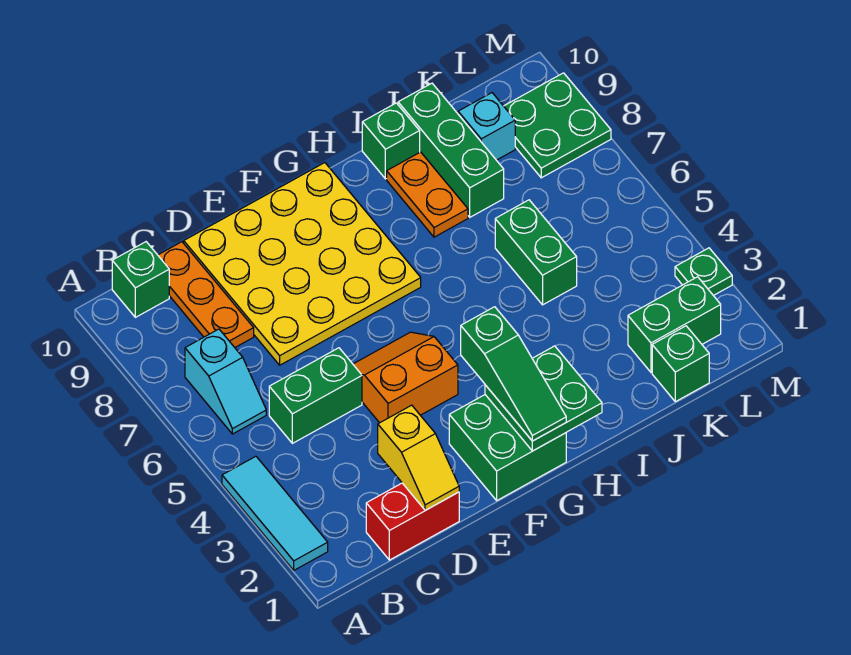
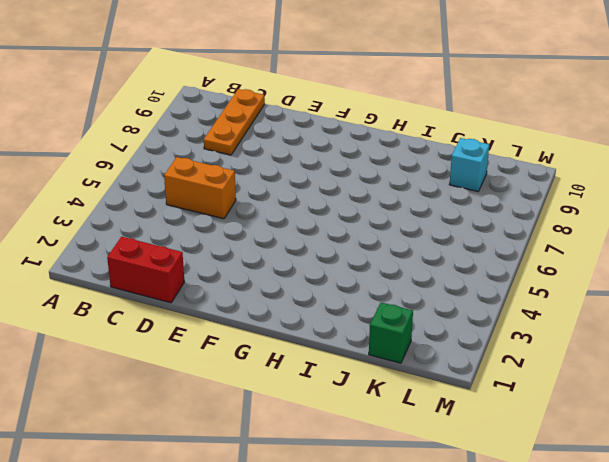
orange 1x2 brick [164,157,236,219] -> green 1x2 brick [269,348,362,443]
none -> cyan 1x3 tile [222,456,328,570]
none -> cyan 1x2 slope [185,329,266,434]
none -> green 1x1 brick [112,242,169,317]

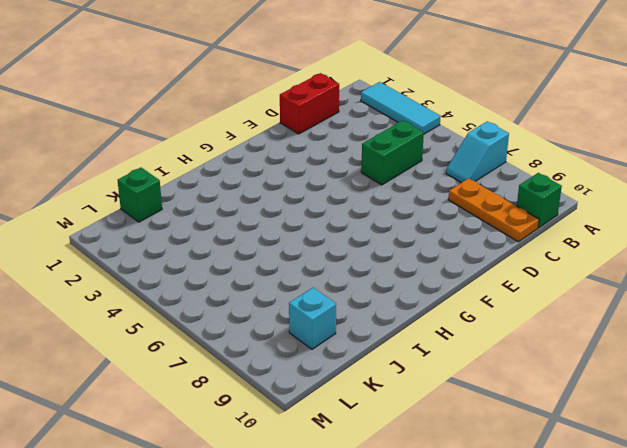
cyan 1x2 slope [446,121,509,183] -> cyan 1x2 slope turned to [185,329,266,434]
none -> yellow 4x4 plate [184,163,421,365]
none -> orange 2x2 slope [353,332,458,423]
none -> green 2x2 brick [449,395,566,500]

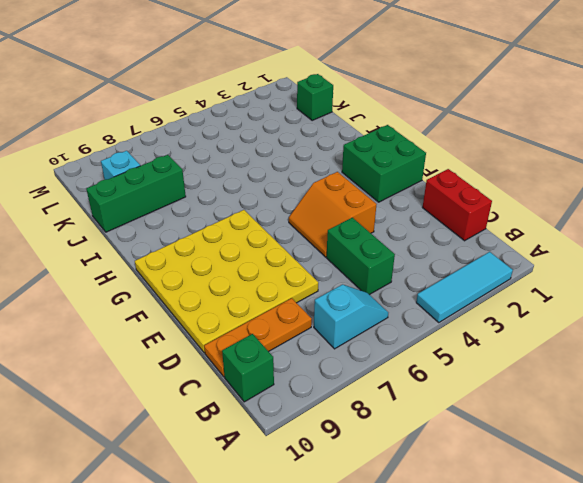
none -> orange 1x2 plate [387,152,468,237]
none -> green 1x1 brick [362,103,420,179]
none -> green 1x2 brick [495,200,577,305]

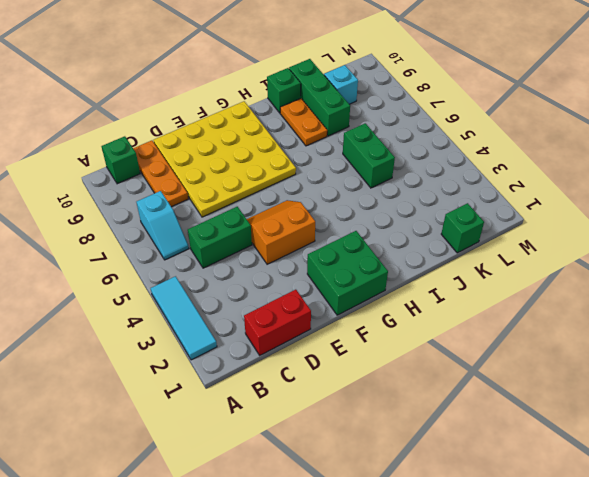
none -> green 1x2 brick [628,277,721,372]
none -> green 2x2 plate [504,73,611,178]
none -> green 1x1 plate [675,248,732,296]

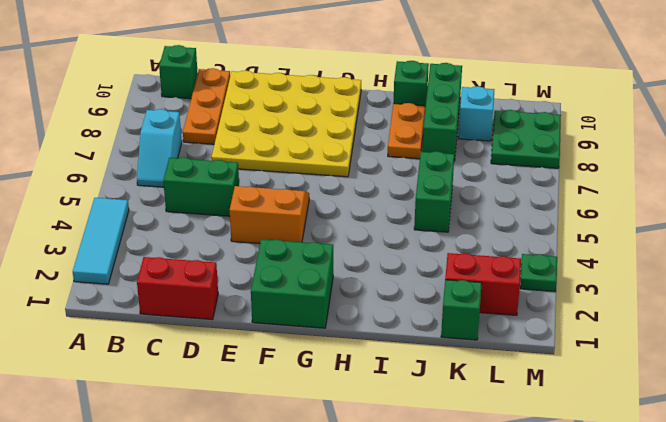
red 1x2 brick [445,253,521,315] -> green 1x2 brick [628,277,721,372]
none -> yellow 1x2 slope [378,405,459,510]
none -> green 2x2 plate [485,346,602,451]
none -> green 1x3 slope [461,307,566,441]

